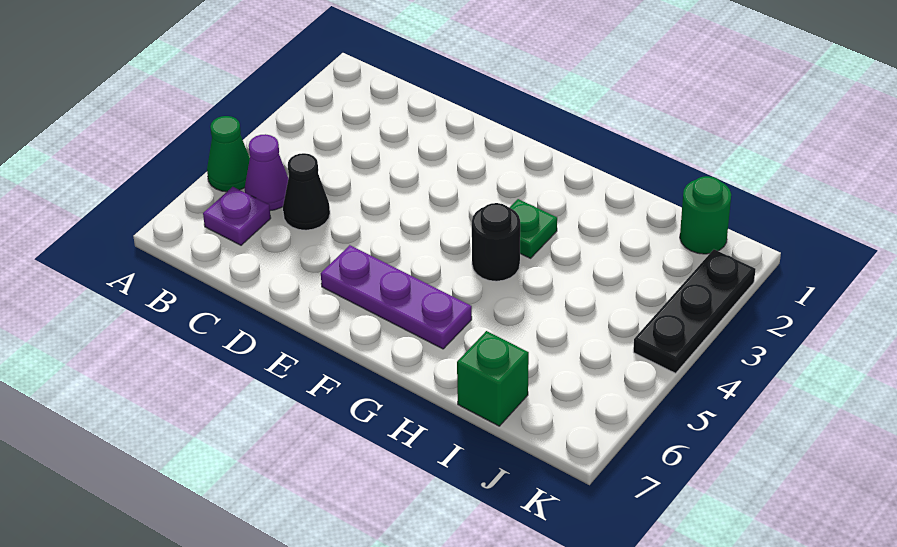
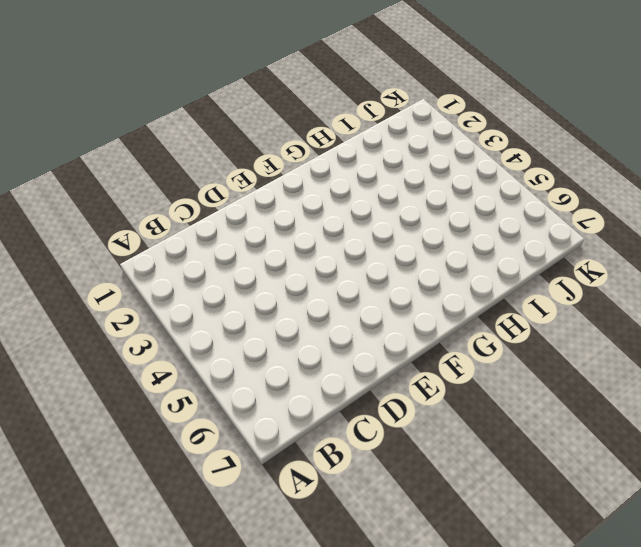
none -> green 1x1 cone [207,116,250,192]
none -> purple 1x1 cone [245,134,288,211]

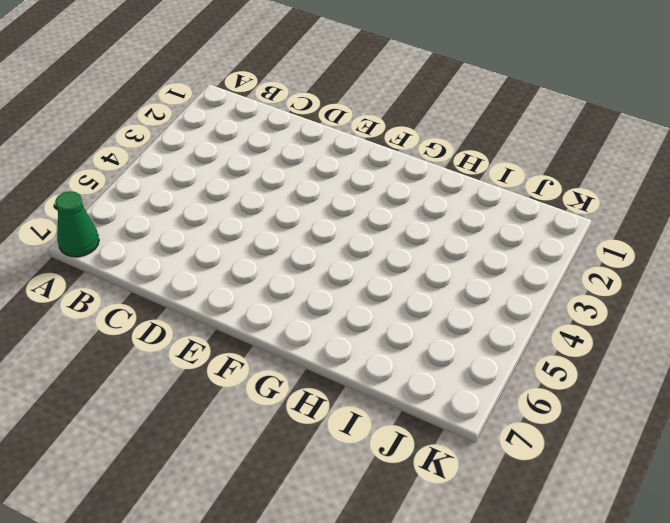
green 1x1 cone [55,191,99,257] -> green 1x1 cone moved to [207,116,250,192]
none -> purple 1x1 cone [245,134,288,211]
none -> purple 1x1 plate [203,187,271,245]

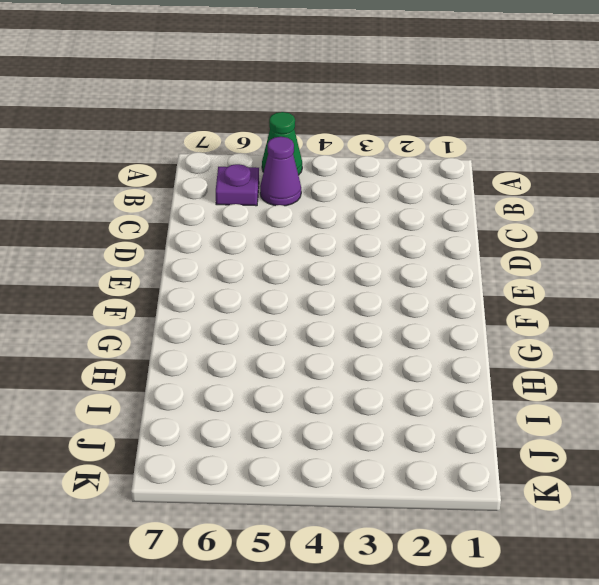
none -> black 1x1 cone [283,153,330,230]
none -> purple 1x3 plate [321,245,472,349]

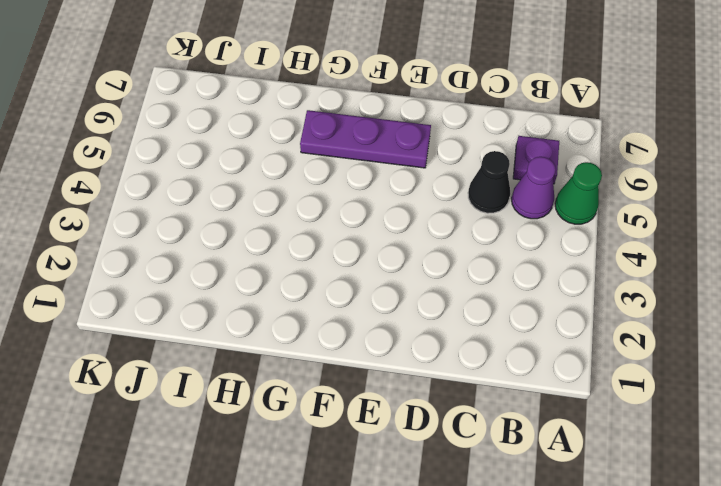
none -> green 1x1 plate [510,199,557,258]
none -> black 1x1 round brick [472,203,520,281]

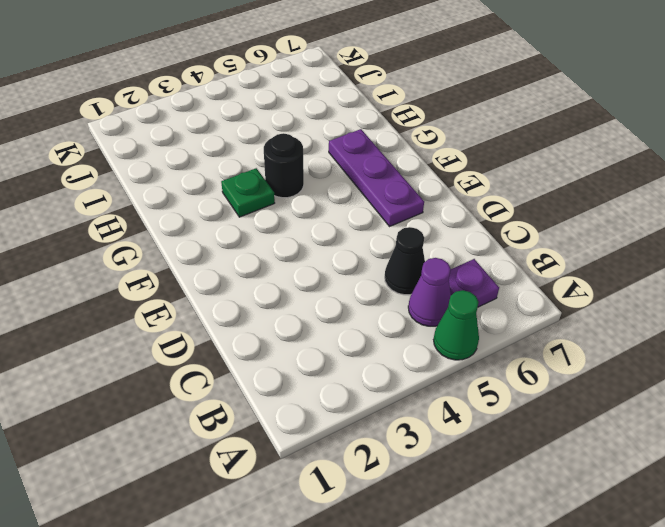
none -> green 1x1 brick [457,331,529,426]
none -> green 1x1 round brick [680,176,731,254]

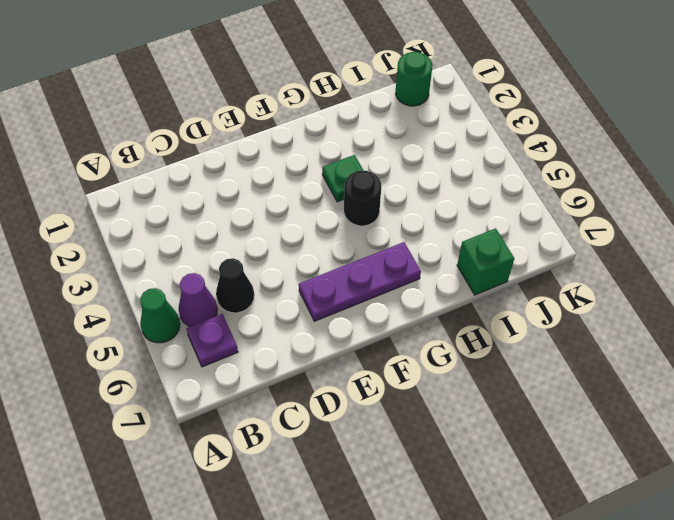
none -> black 1x3 plate [633,250,756,373]

